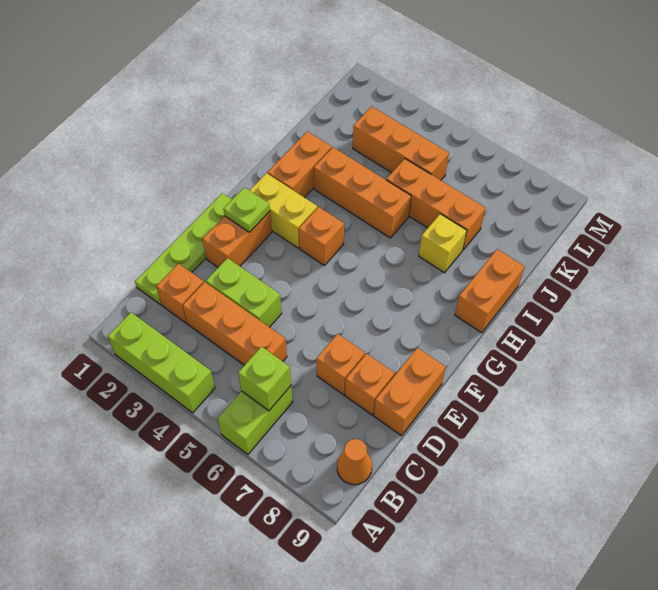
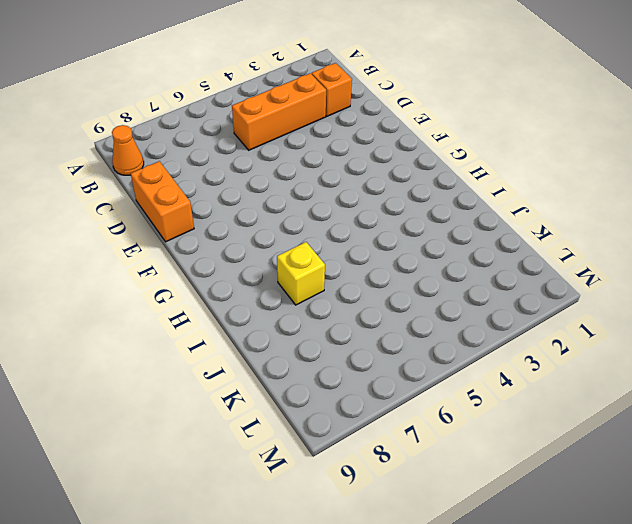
none -> lime 1x3 brick [108,313,215,413]
none -> lime 1x2 brick [217,386,293,454]
none -> lime 1x4 plate [135,193,232,305]

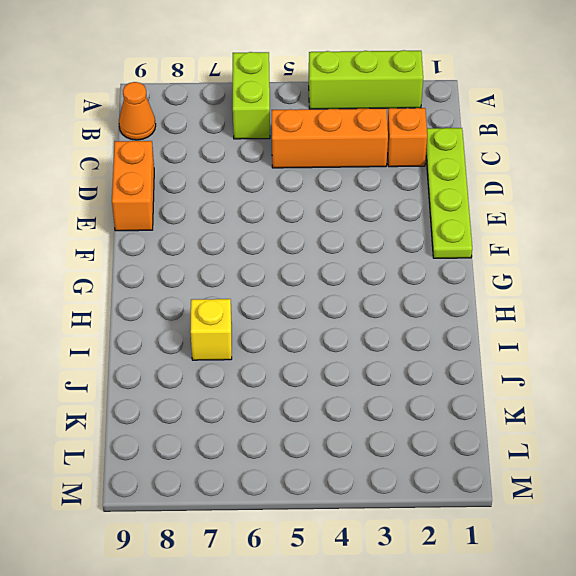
none -> lime 1x2 brick [206,258,282,327]
none -> orange 1x1 brick [316,334,365,395]
none -> orange 1x1 brick [345,354,395,415]

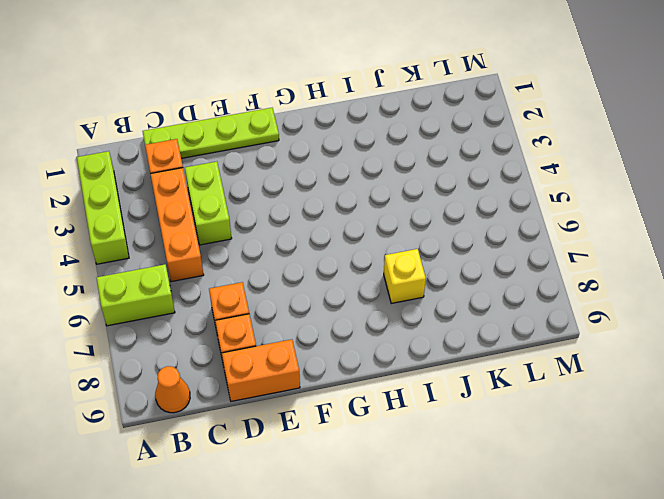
none -> orange 1x2 brick [202,211,272,267]
none -> yellow 1x2 brick [250,173,317,248]
none -> orange 1x1 brick [299,207,344,265]

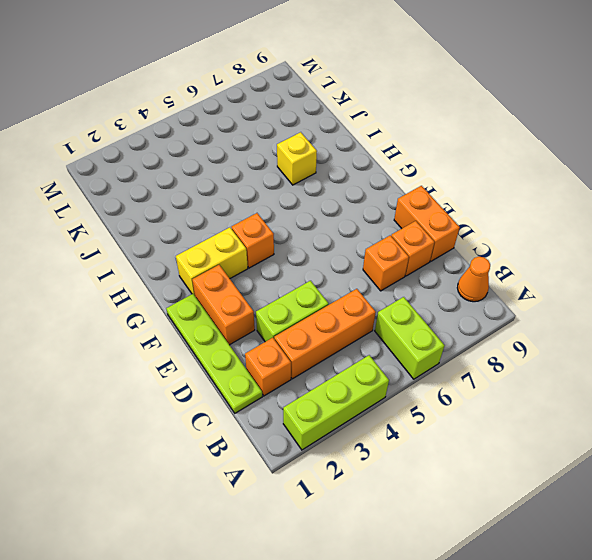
none -> orange 1x2 brick [267,131,332,198]
none -> orange 1x2 brick [455,249,525,333]
none -> orange 1x3 brick [314,147,411,238]

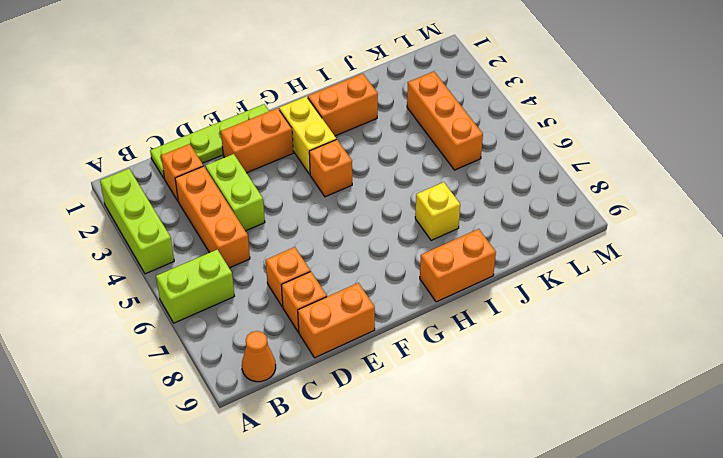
none -> orange 1x3 brick [314,147,411,238]
none -> orange 1x3 brick [386,159,486,250]
none -> lime 1x1 brick [238,347,291,411]

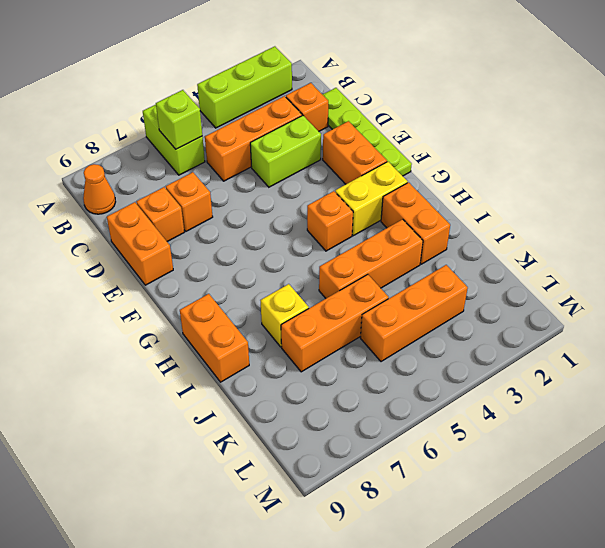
none -> lime 1x1 plate [224,187,270,232]

